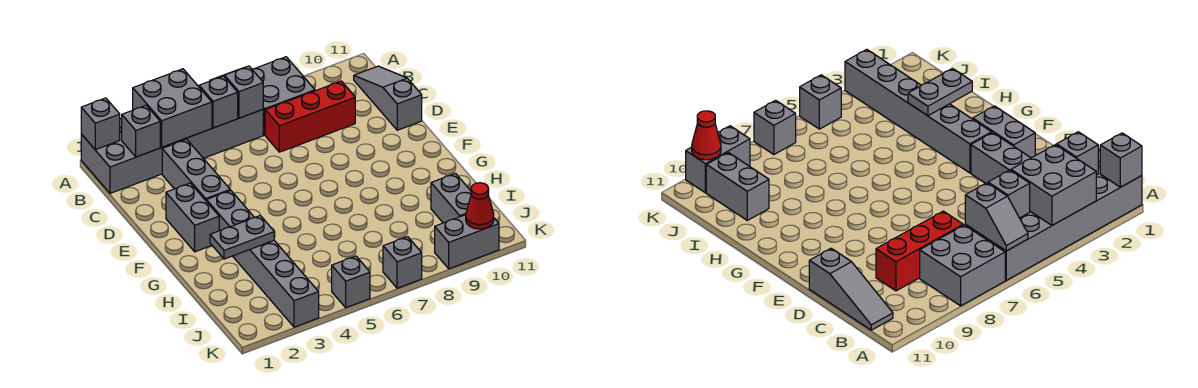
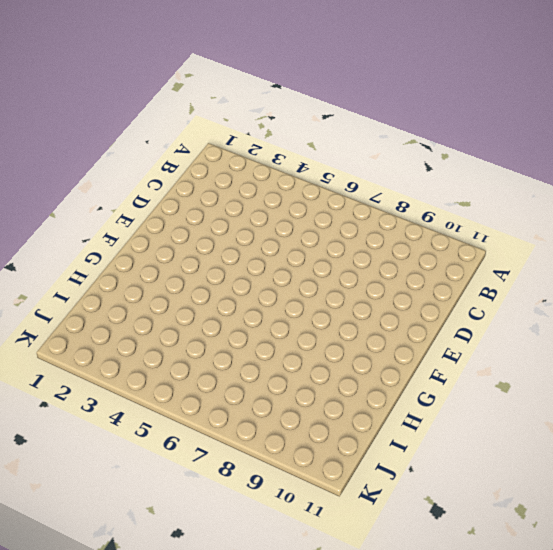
none -> grey 2x6 brick [81,109,263,193]
none -> grey 2x2 brick [252,57,315,135]
none -> grey 1x3 slope [354,66,422,130]

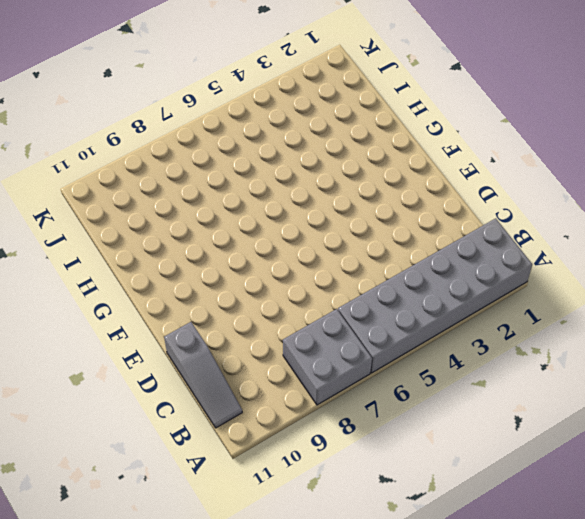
none -> grey 1x3 brick [162,139,230,200]
none -> red 1x3 brick [265,81,355,152]
none -> grey 1x2 brick [166,183,219,252]

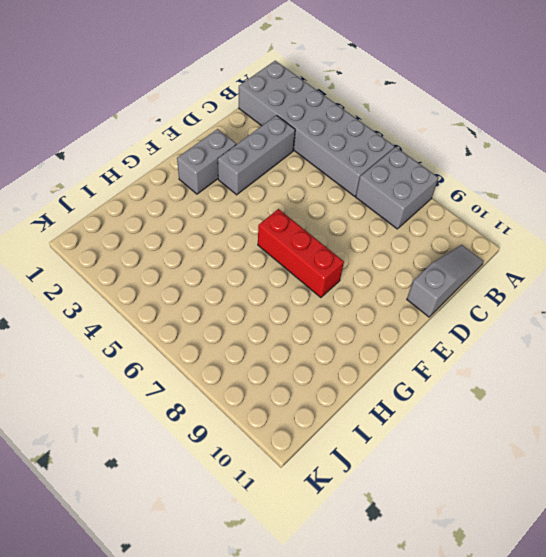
red 1x3 brick [258,209,344,298] -> red 1x3 brick moved to [265,81,355,152]
none -> grey 1x6 brick [206,190,319,327]
none -> grey 1x2 brick [431,173,471,223]
none -> grey 1x1 brick [332,256,370,308]

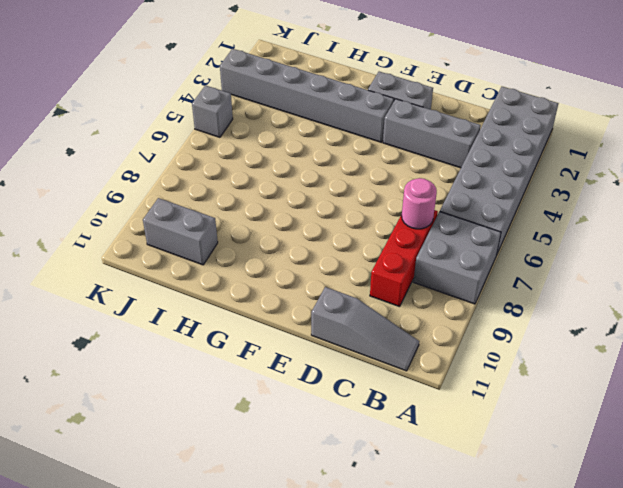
pink 1x1 round brick [402,178,437,229] -> none
none -> grey 1x1 brick [383,237,422,288]
none -> grey 1x2 brick [435,215,499,269]
none -> grey 1x1 brick [81,98,120,150]

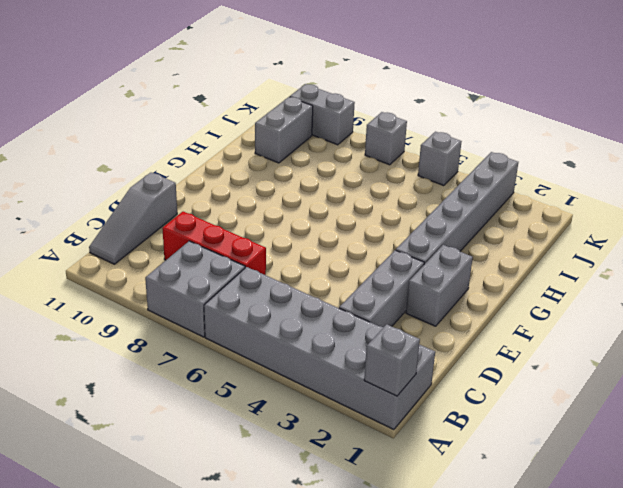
none -> grey 2x2 brick [133,69,212,147]
none -> grey 1x2 slope [210,66,263,118]
none -> grey 1x1 brick [122,105,160,157]

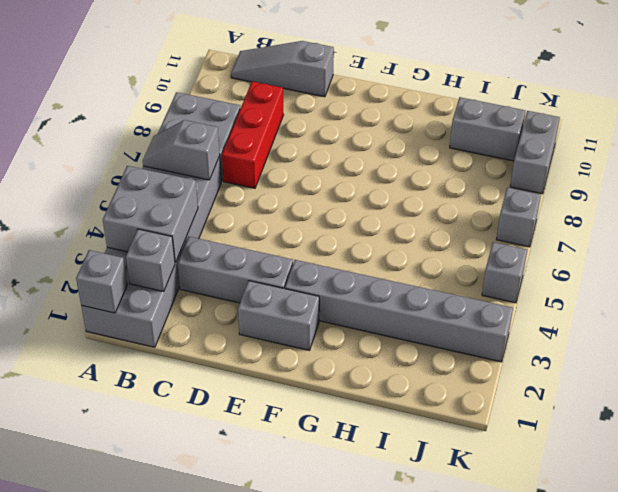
none -> grey 1x1 brick [199,76,238,128]
none -> grey 1x2 plate [210,216,274,259]
none -> red 1x1 cone [466,183,494,229]

